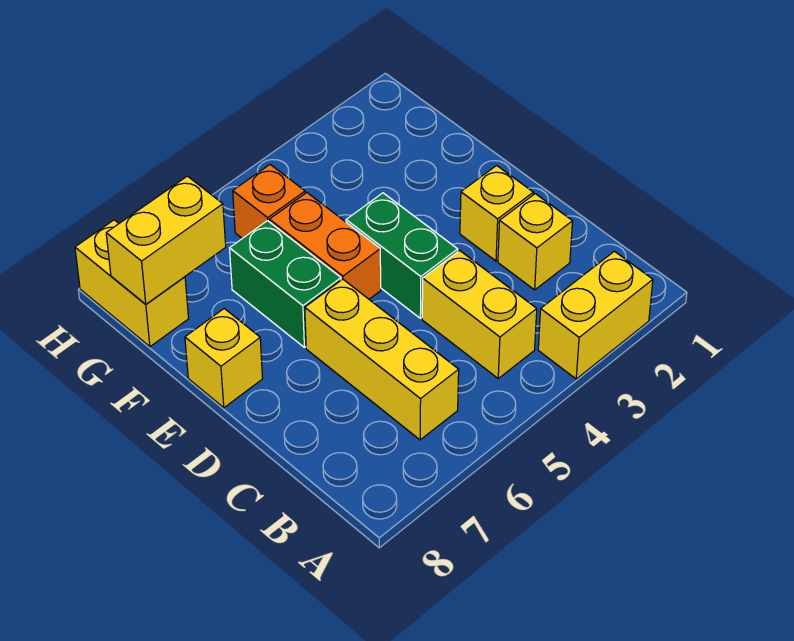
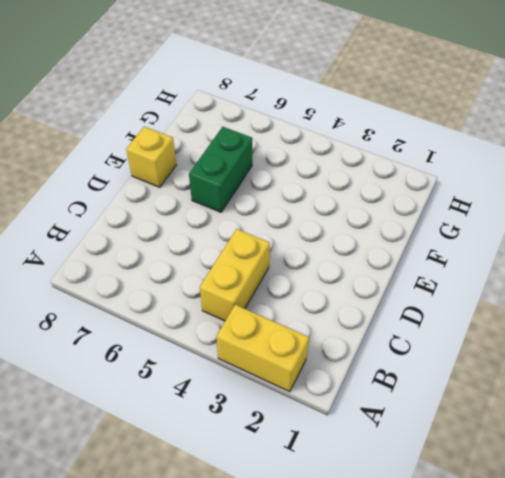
none -> yellow 1x3 brick [305,279,459,440]
none -> yellow 1x1 brick [498,194,573,290]
none -> yellow 1x1 brick [460,165,533,261]

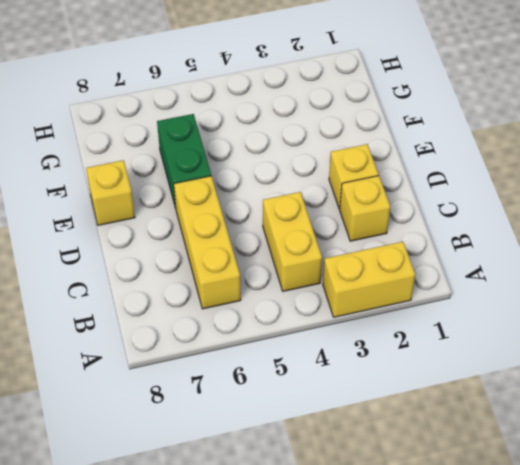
none -> green 1x2 brick [346,193,458,318]
none -> orange 1x2 brick [269,193,381,299]
none -> orange 1x1 brick [233,165,305,238]

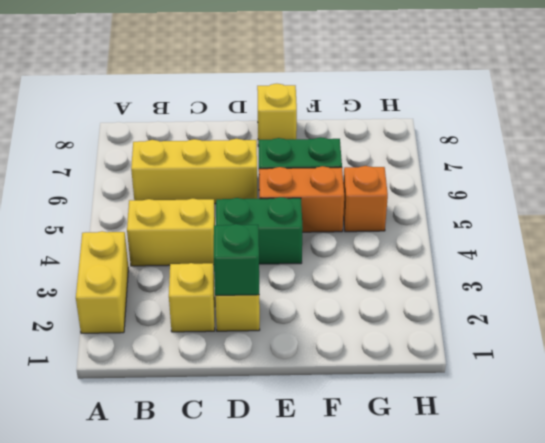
green 1x1 brick [214,224,259,295] -> none
none -> yellow 1x2 brick [75,220,189,347]
none -> yellow 1x2 brick [106,176,226,304]

